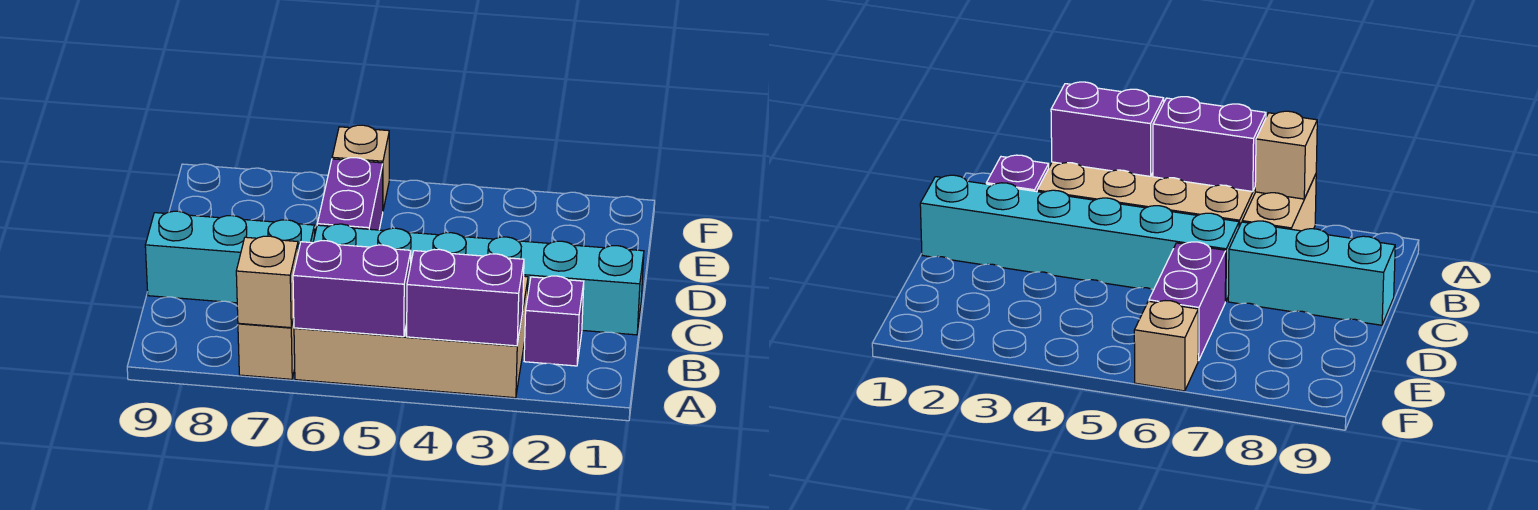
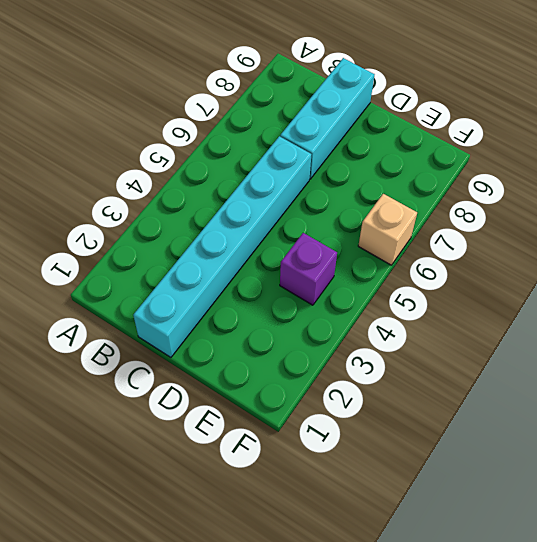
purple 1x1 brick [280,233,337,305] -> purple 1x1 brick moved to [524,276,584,366]
none -> tan 2x4 brick [294,276,528,398]
none -> tan 1x2 brick [238,318,295,379]

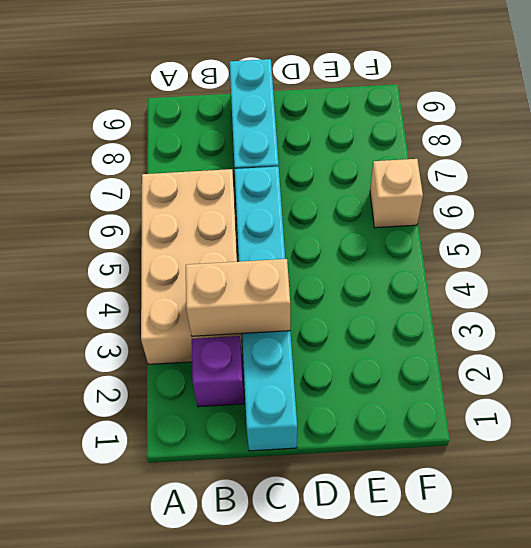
tan 1x2 brick [186,259,290,336] -> tan 1x2 brick moved to [238,318,295,379]
none -> purple 1x2 brick [317,158,383,230]
none -> purple 1x2 brick [407,249,524,346]

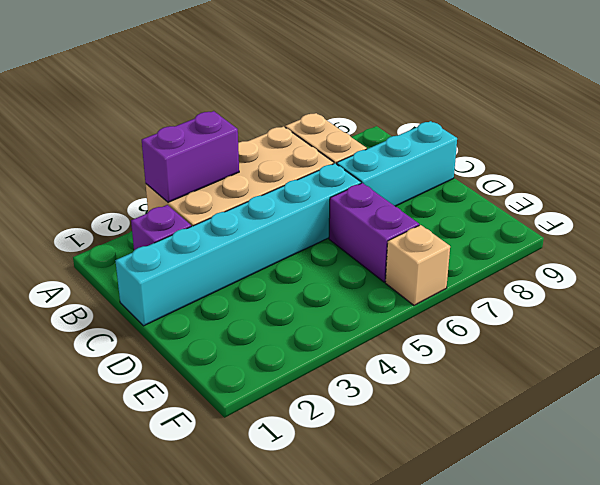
none -> purple 1x2 brick [293,241,411,337]
none -> tan 1x1 brick [236,236,298,328]

